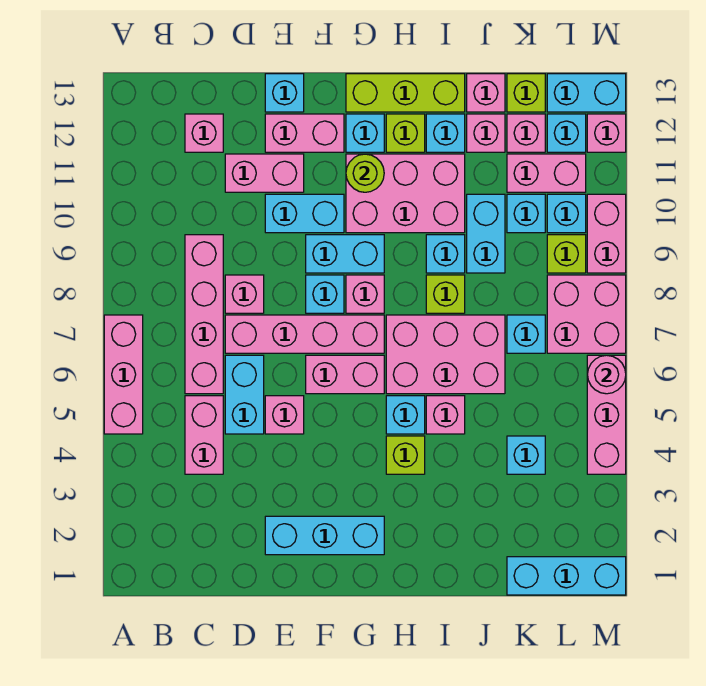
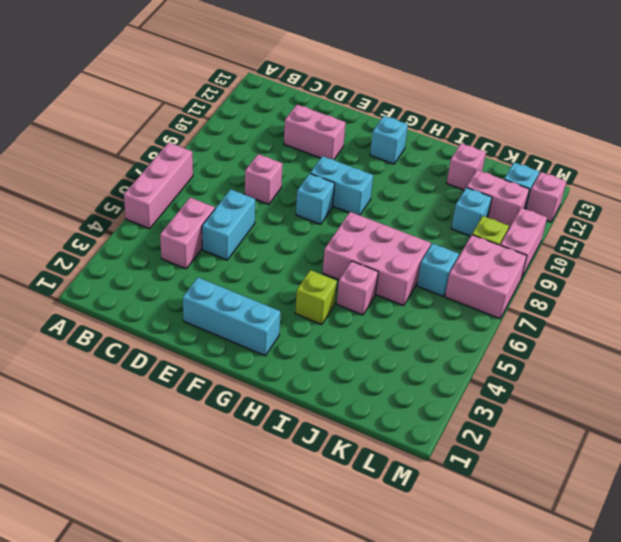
none -> pink 1x4 brick [185,235,223,394]
none -> pink 1x1 brick [185,114,223,152]
none -> pink 1x4 brick [225,315,384,353]
none -> pink 1x1 brick [265,396,304,434]

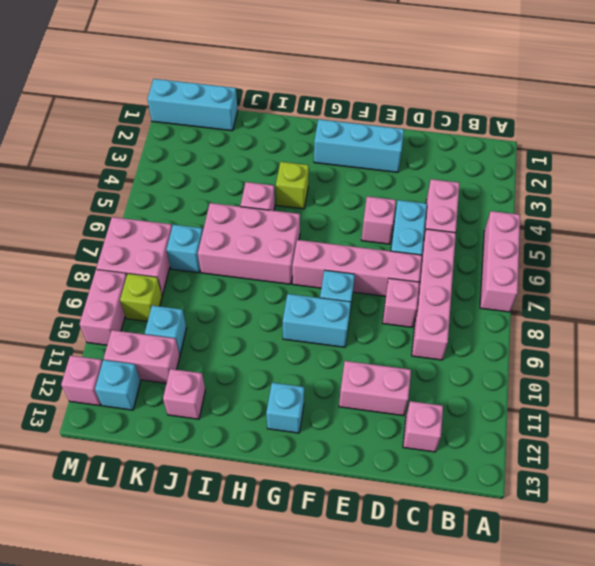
none -> cyan 1x2 brick [265,194,344,233]
none -> pink 1x2 brick [265,114,344,152]
none -> cyan 1x1 brick [265,74,304,112]
none -> pink 1x2 brick [306,355,384,394]

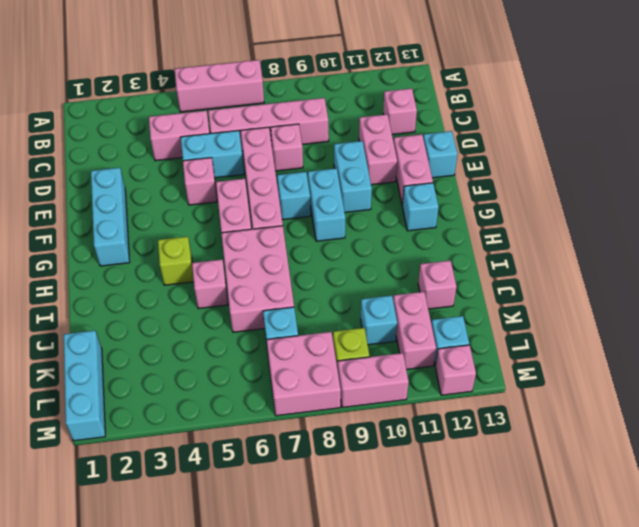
none -> pink 1x1 brick [346,275,384,313]
none -> pink 2x3 brick [346,154,465,233]
none -> lime 1x3 brick [346,74,465,112]
none -> cyan 1x1 brick [386,396,425,434]

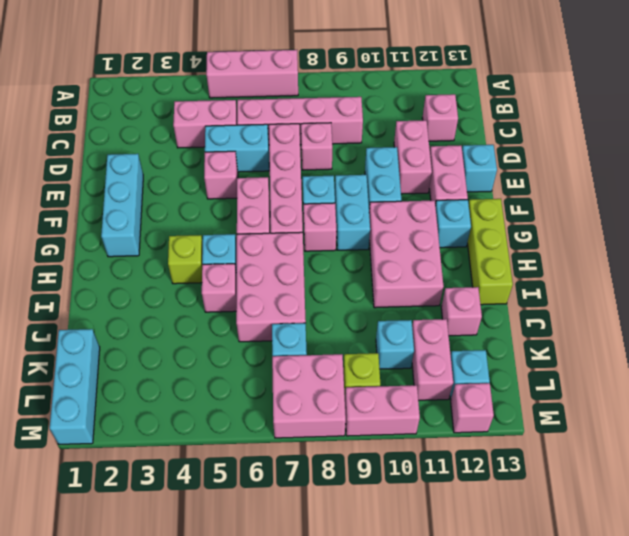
none -> lime 1x1 brick [386,114,425,152]
none -> lime 1x1 brick [426,275,465,313]
none -> cyan 1x1 brick [426,235,465,273]
none -> cyan 1x1 brick [426,114,465,152]

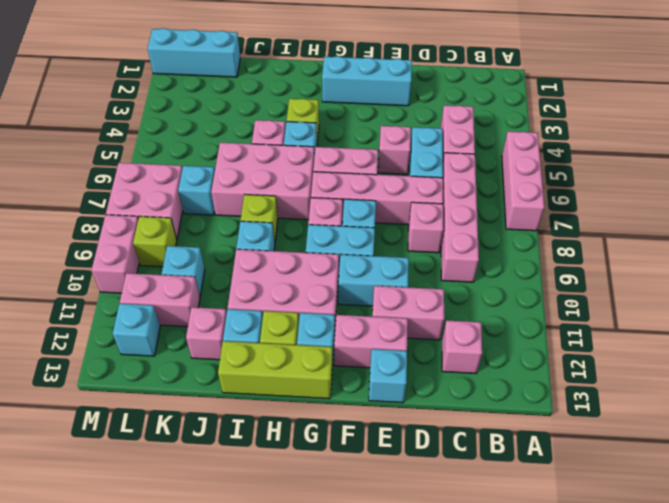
none -> cyan 1x2 brick [467,194,505,273]
none -> pink 1x1 brick [467,74,505,112]
none -> cyan 1x1 brick [507,436,545,474]
none -> pink 1x1 brick [507,114,545,152]

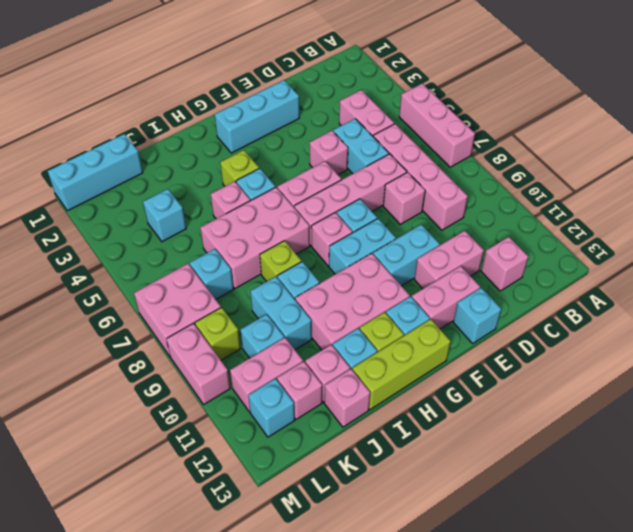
none -> lime 1x1 brick [507,74,545,112]
none -> cyan 1x1 brick [547,194,586,233]
none -> cyan 1x2 brick [547,74,626,112]
none -> pink 1x3 brick [587,355,626,474]

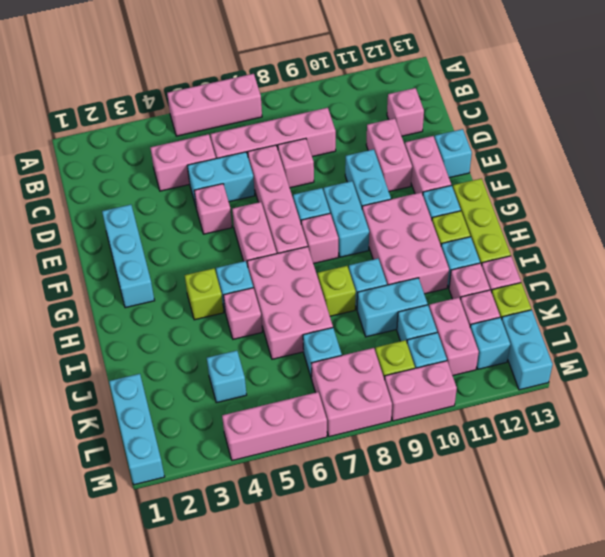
none -> pink 1x1 brick [587,114,626,152]
none -> lime 1x1 round brick [346,154,384,192]
none -> pink 1x1 round brick [588,355,626,394]

